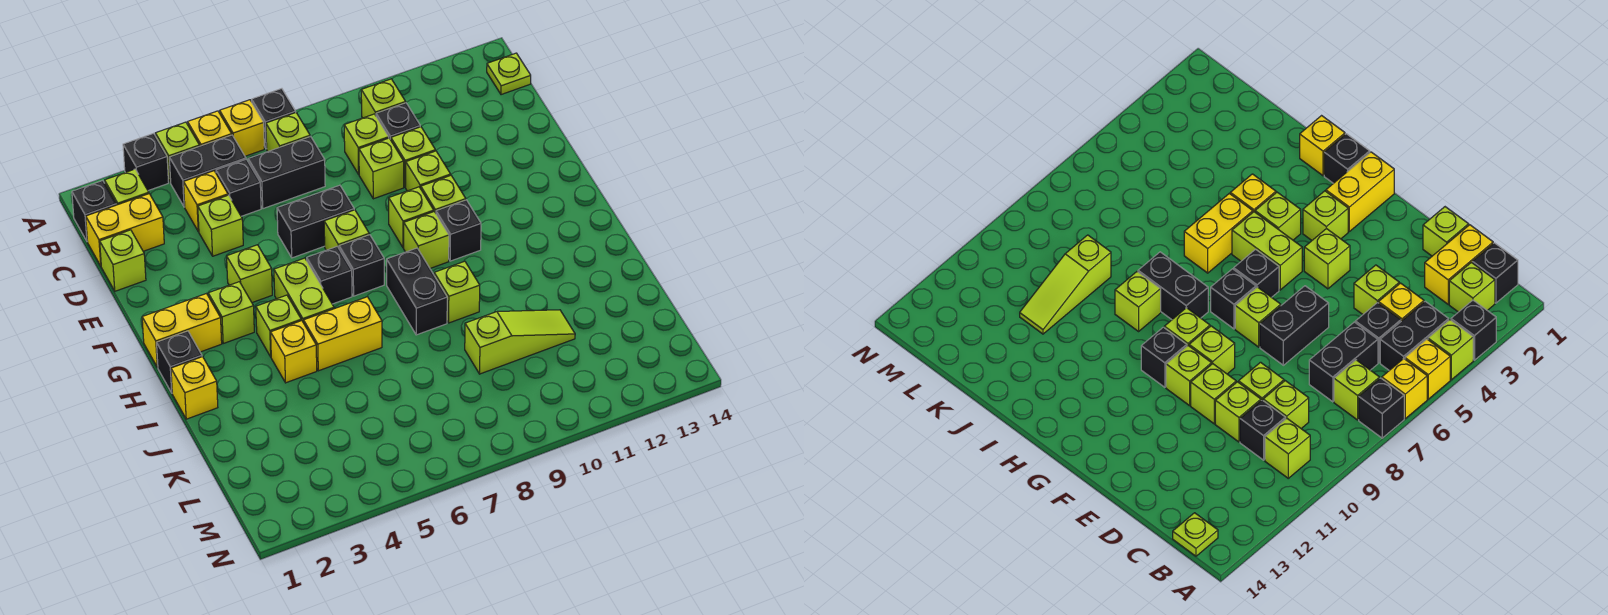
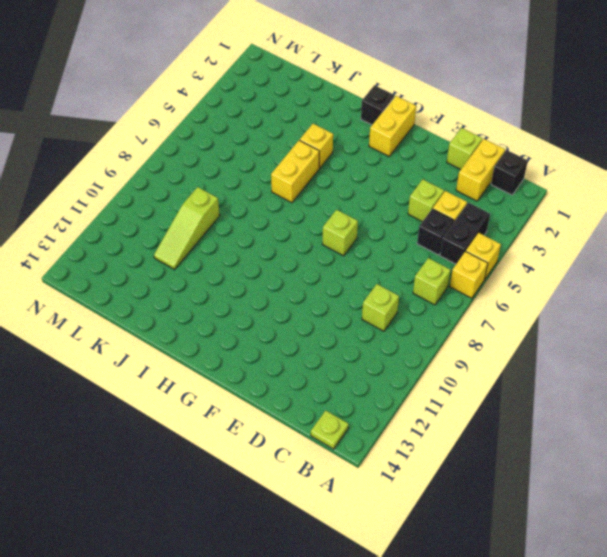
none -> black 1x1 brick [123,133,169,191]
none -> lime 1x1 brick [155,122,199,183]
none -> black 1x1 brick [252,89,296,149]
none -> lime 1x1 brick [105,169,149,205]

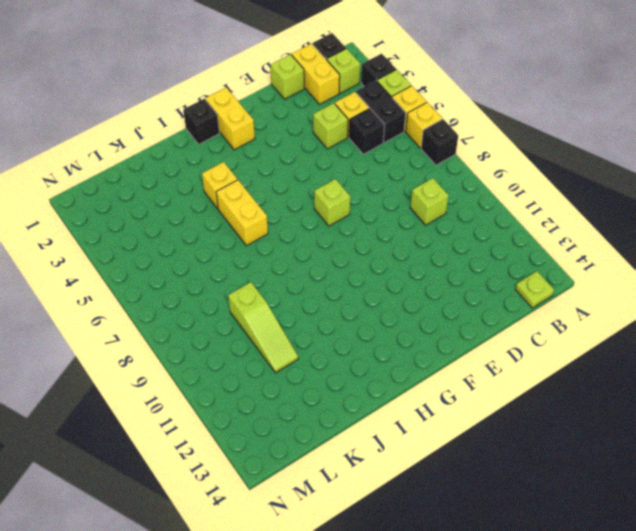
none -> lime 1x1 brick [266,113,310,151]
none -> lime 1x1 brick [361,79,406,118]
none -> black 1x2 brick [248,137,325,209]
none -> black 1x1 brick [376,103,420,140]

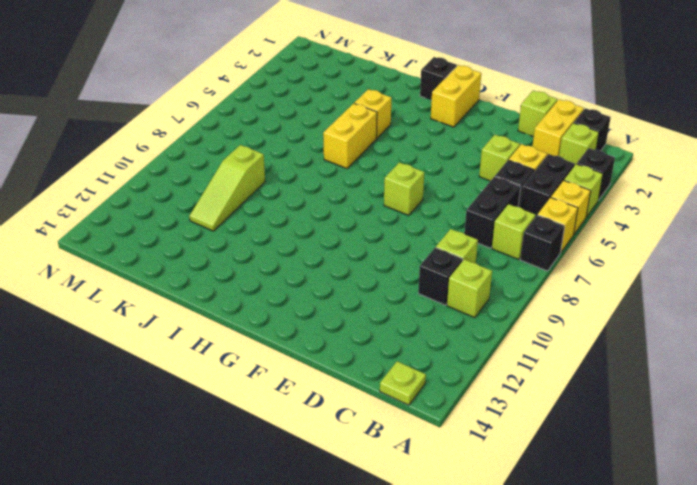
none -> lime 1x1 brick [359,138,404,199]
none -> lime 1x1 brick [391,127,435,187]
none -> black 1x2 brick [277,185,354,258]
none -> lime 1x1 brick [406,151,451,191]

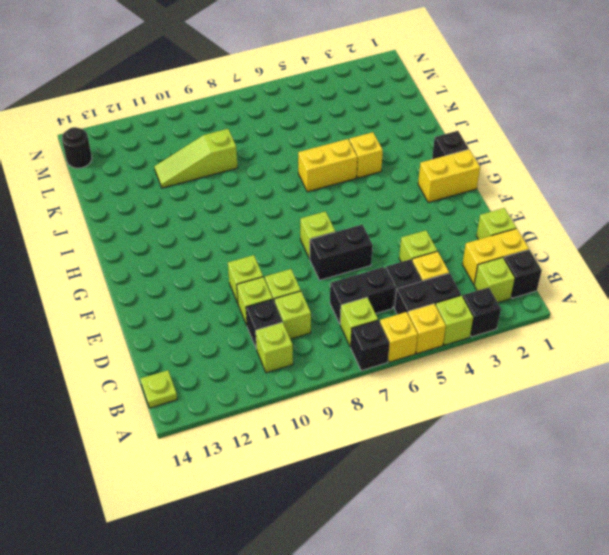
black 1x1 round brick [62,127,92,168] -> none
none -> lime 1x1 brick [227,245,272,303]
none -> lime 1x1 brick [389,187,434,248]
none -> lime 1x1 brick [421,176,466,213]
none -> lime 1x1 brick [208,282,254,343]

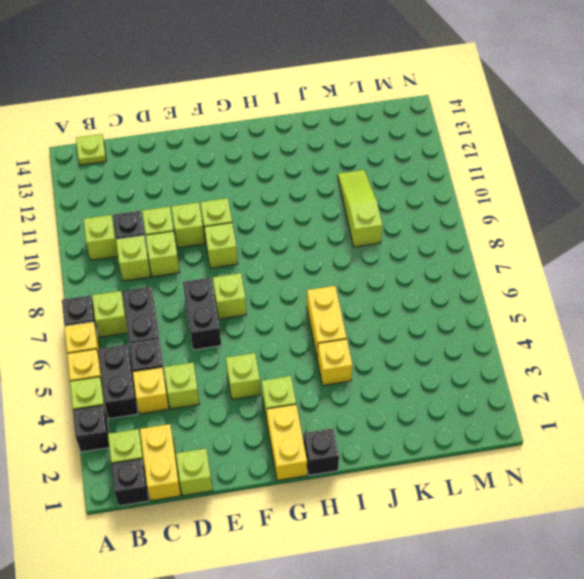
none -> lime 1x2 brick [274,258,334,323]
none -> black 1x1 brick [307,246,352,304]
none -> black 1x1 brick [339,235,384,296]
none -> lime 1x1 brick [404,212,449,268]

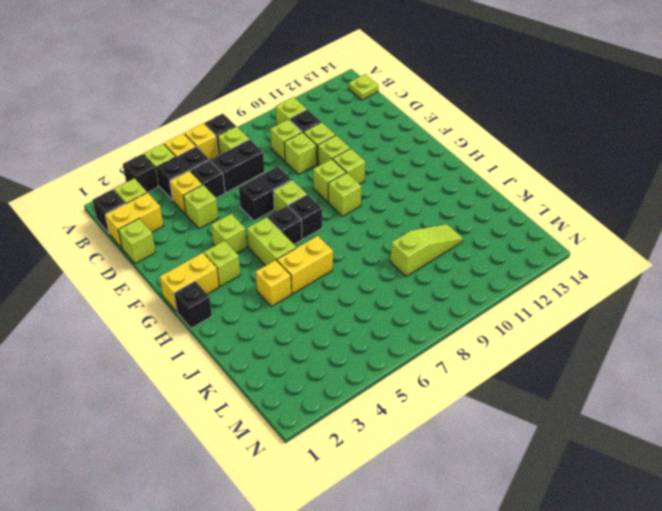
none -> black 1x1 brick [436,200,481,261]
none -> lime 1x1 brick [256,295,301,357]
none -> black 1x2 brick [387,248,447,335]
none -> yellow 1x1 brick [171,357,218,419]

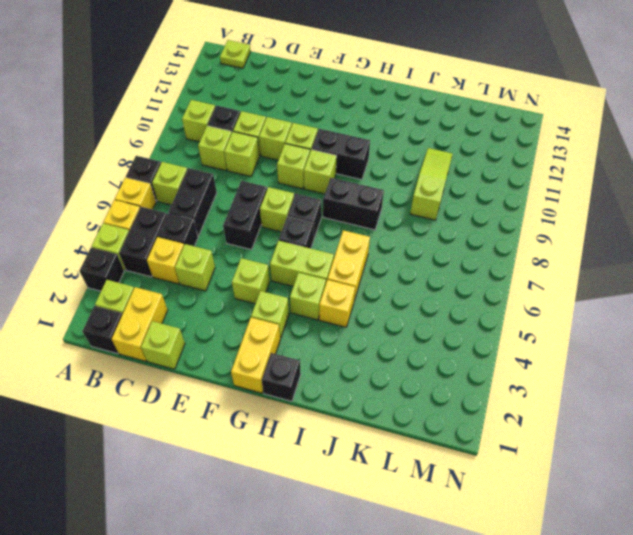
black 1x2 brick [312,129,370,180] -> black 1x1 brick [436,200,481,261]
none -> yellow 1x1 brick [171,357,218,419]
none -> lime 1x1 brick [434,261,480,323]

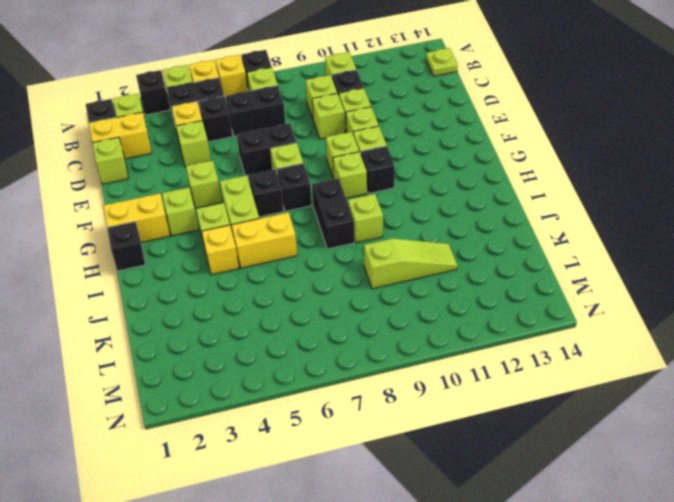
none -> yellow 1x1 brick [171,357,218,419]

